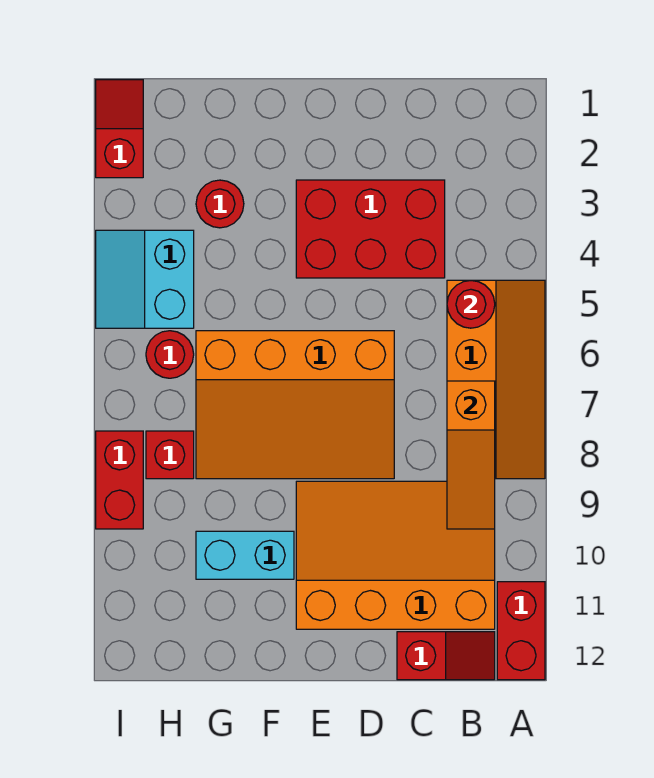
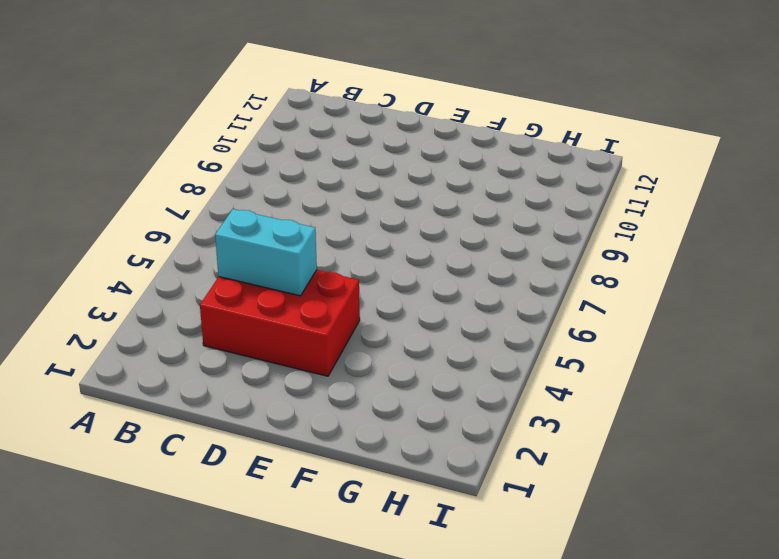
cyan 1x2 brick [215,209,317,296] -> cyan 1x2 brick moved to [196,531,294,579]
none -> orange 2x4 slope [447,280,545,479]
none -> red 1x2 brick [497,582,545,680]
none -> orange 3x4 slope [296,481,495,629]

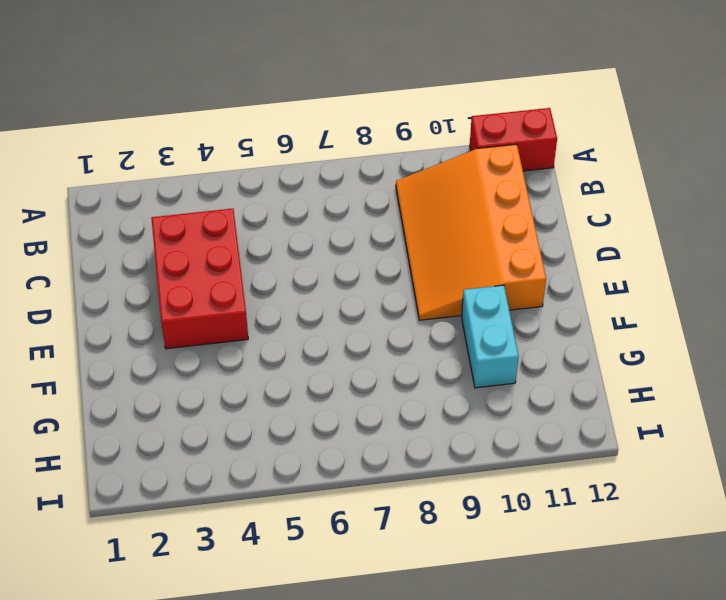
none -> orange 2x4 slope [447,280,545,479]
none -> red 1x2 slope [397,632,495,680]
none -> orange 3x4 slope [196,331,394,479]

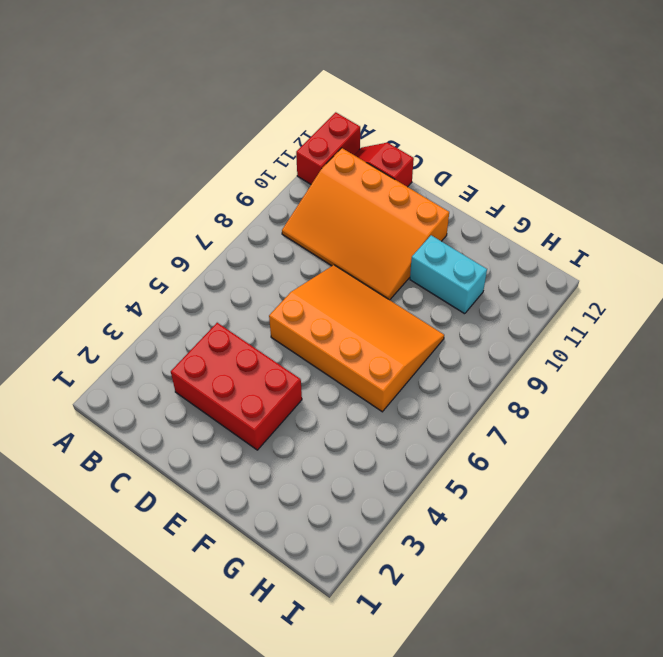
none -> orange 2x4 slope [447,280,545,479]
none -> red 1x1 round brick [196,180,244,228]
none -> cyan 2x2 slope [96,230,194,328]

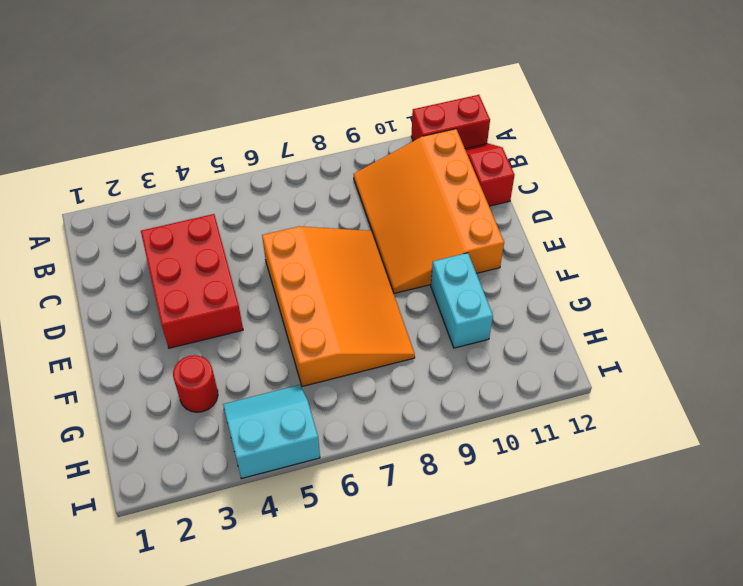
cyan 2x2 slope [223,385,320,479] -> cyan 2x2 slope turned to [96,230,194,328]
none -> orange 2x4 slope [447,280,545,479]
none -> red 1x1 round brick [146,331,194,378]
none -> red 1x1 brick [146,431,194,479]

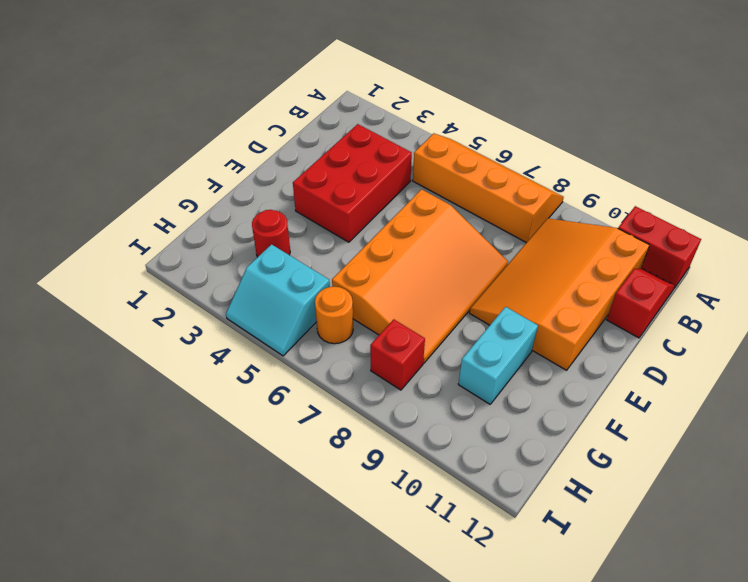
orange 1x1 round brick [315,287,353,344] -> red 1x1 round brick [146,331,194,378]
none -> red 1x2 slope [96,80,143,178]
none -> red 1x2 brick [96,431,143,529]
none -> red 1x1 round brick [447,280,495,328]

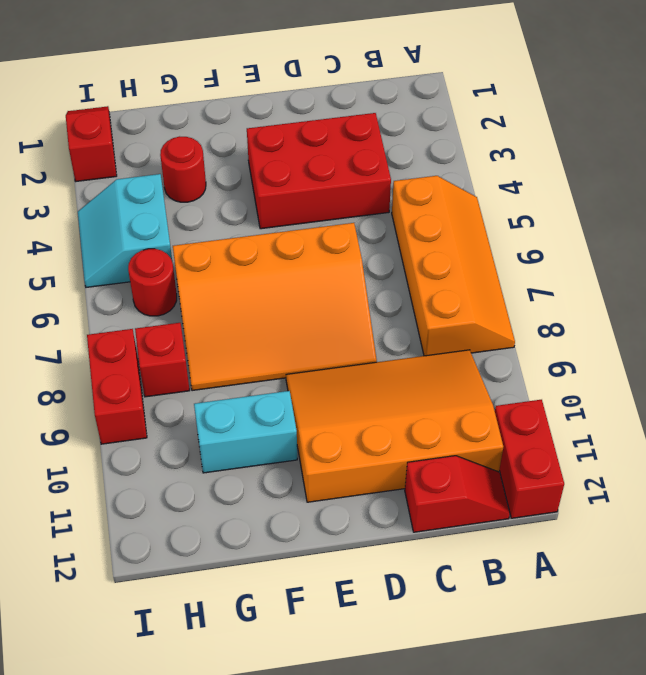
none -> red 1x1 round brick [447,280,495,328]
none -> orange 1x3 slope [447,381,495,529]

